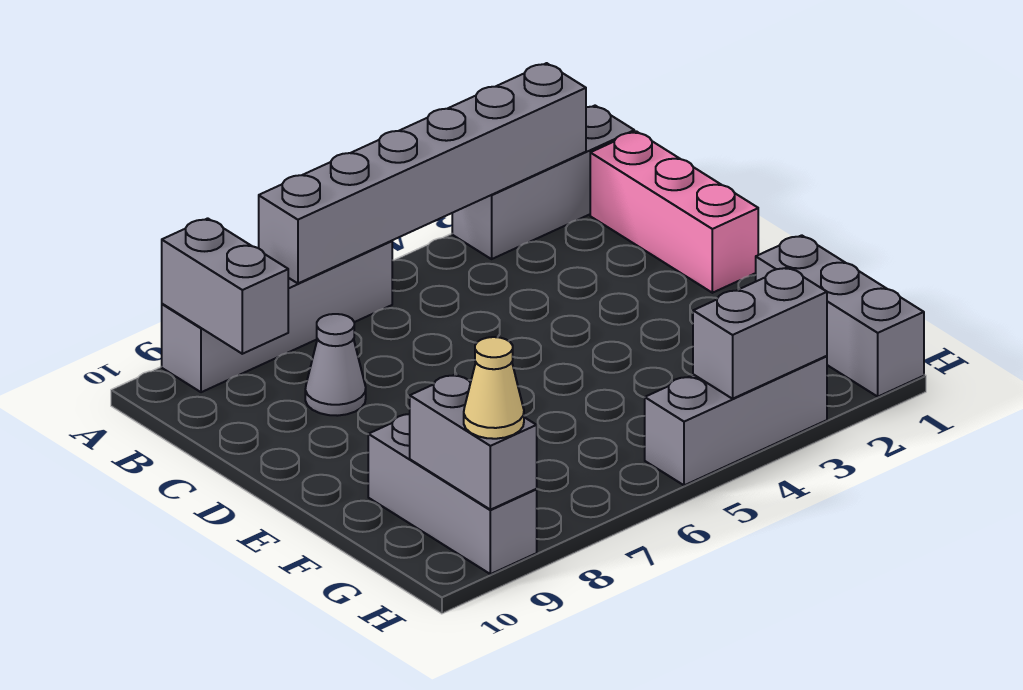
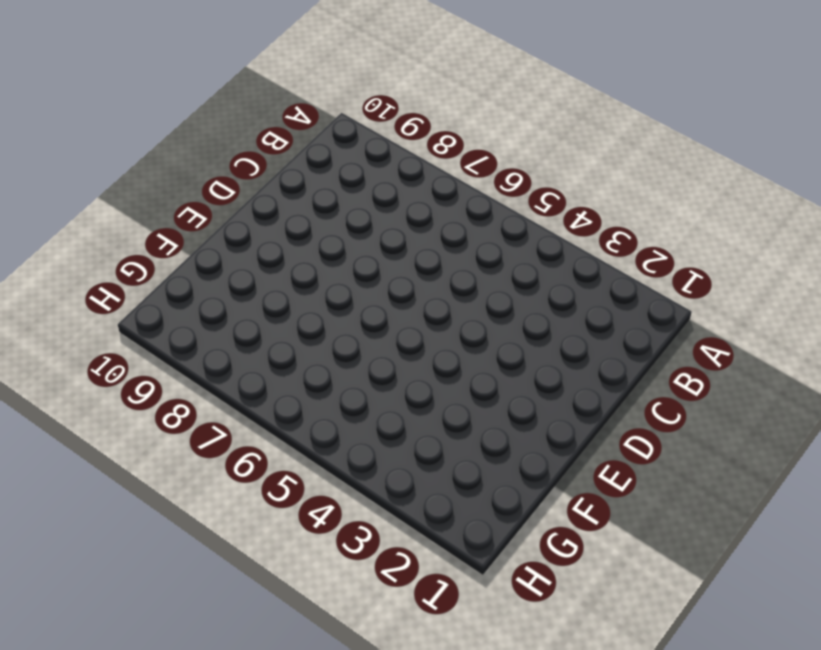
none -> grey 1x3 brick [452,106,634,259]
none -> grey 1x4 brick [162,241,392,392]
none -> pink 1x3 brick [590,131,758,293]

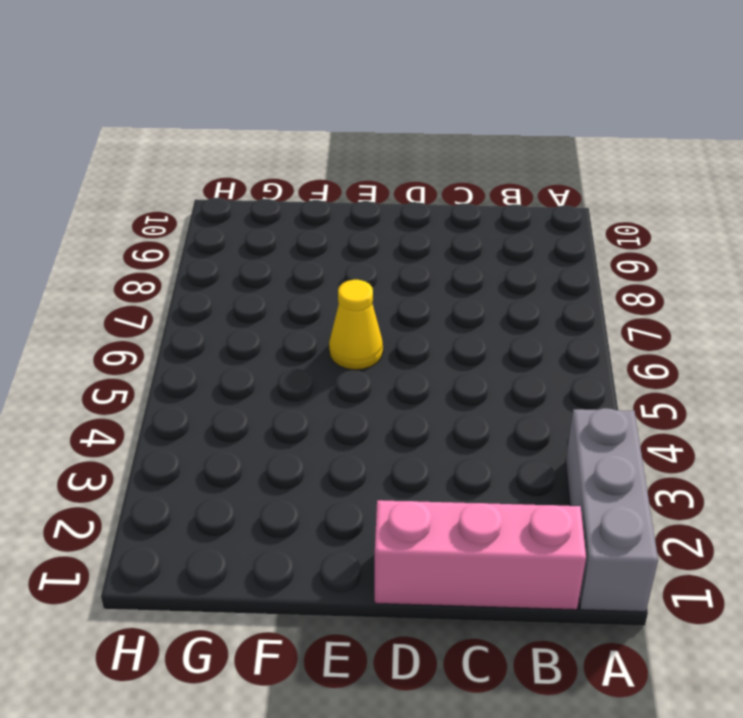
yellow 1x1 cone [329,280,383,370] -> none
none -> grey 1x4 brick [162,241,392,392]
none -> grey 1x1 cone [305,314,366,416]
none -> grey 1x3 brick [756,235,924,397]

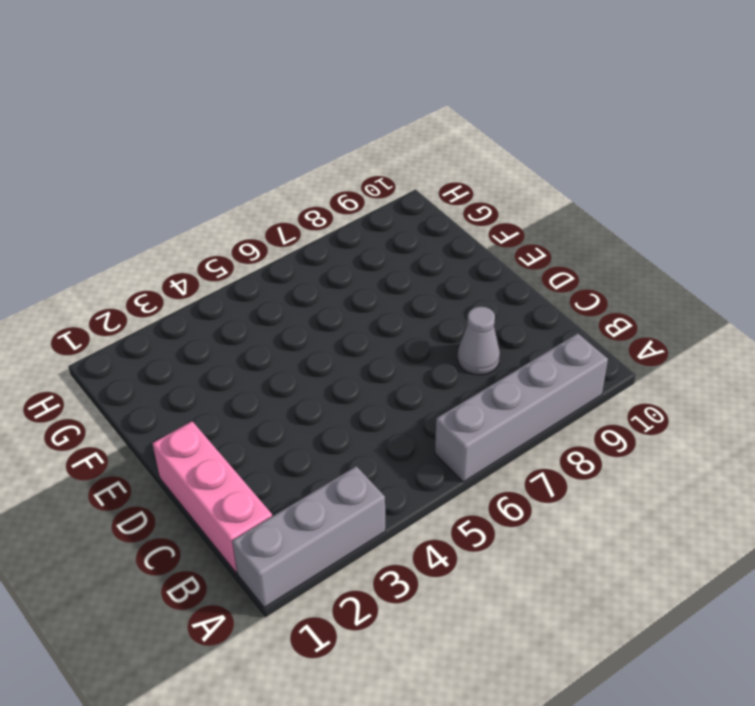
none -> grey 1x3 brick [756,235,924,397]
none -> grey 1x3 brick [368,414,537,574]
none -> grey 1x3 brick [645,356,827,485]

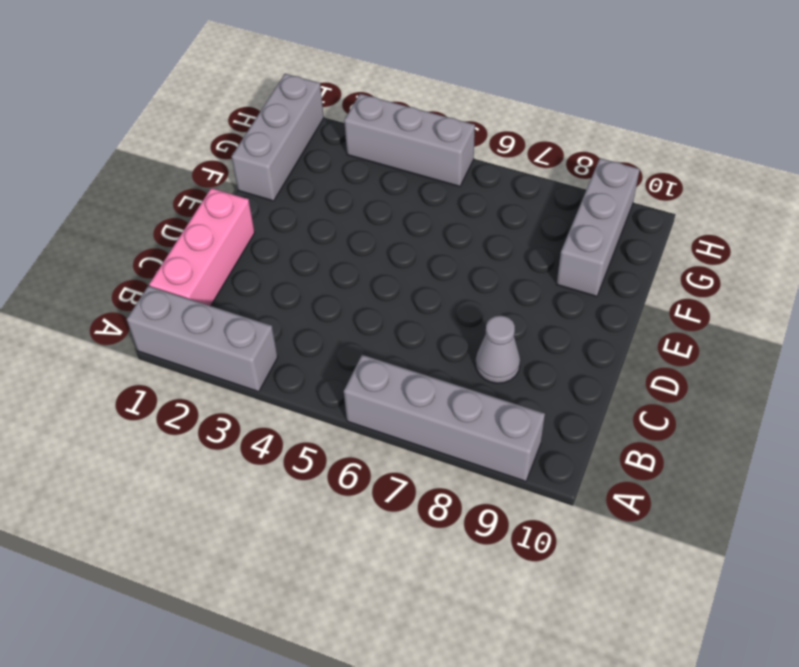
none -> grey 1x6 brick [259,63,586,283]
none -> grey 1x2 brick [162,218,288,354]
none -> grey 1x2 brick [410,374,537,510]

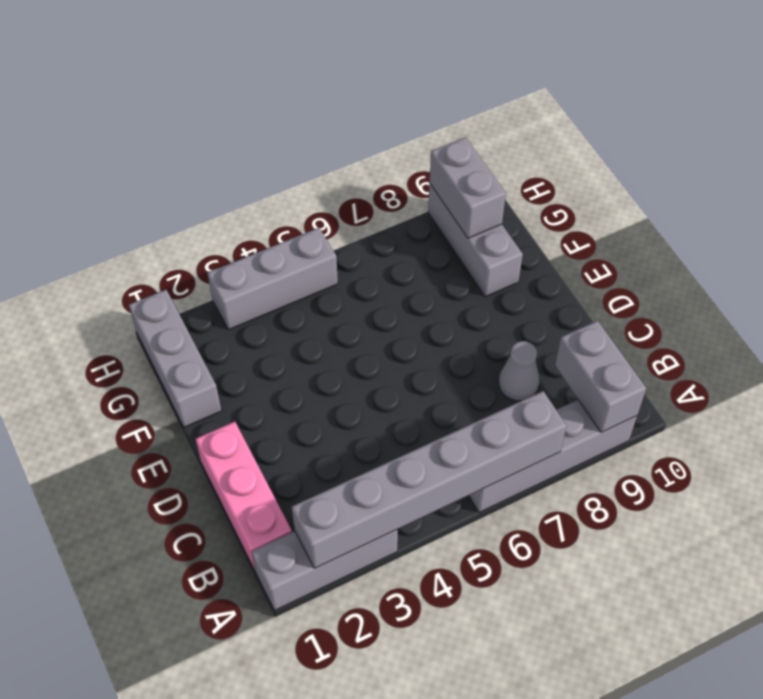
none -> grey 1x2 brick [693,267,827,399]
none -> tan 1x1 cone [464,337,524,439]

